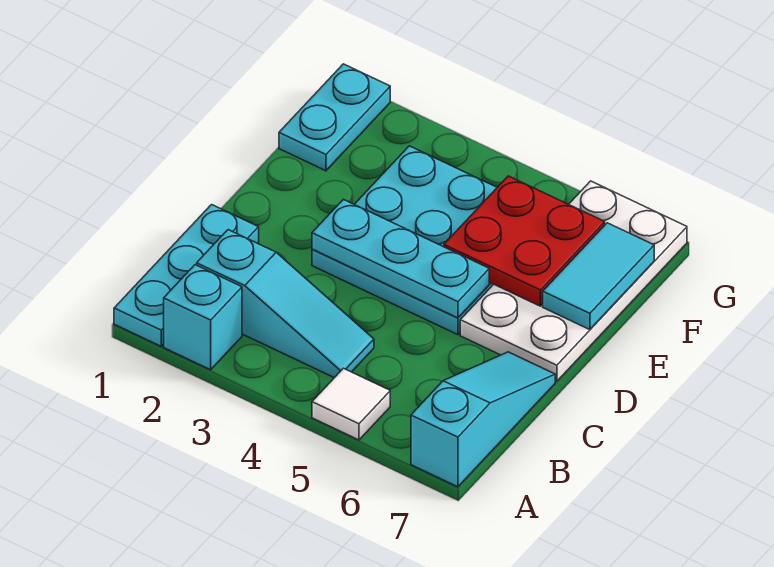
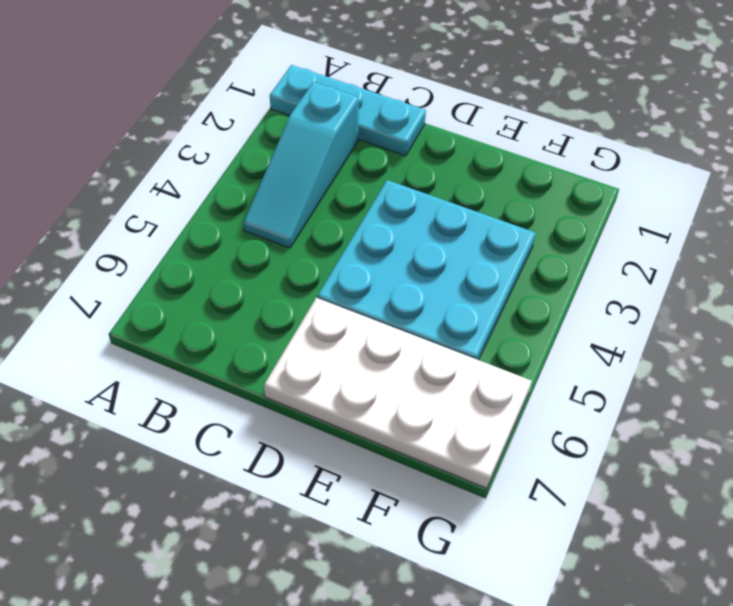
none -> cyan 1x1 brick [164,265,242,370]
none -> white 1x1 tile [312,368,390,440]

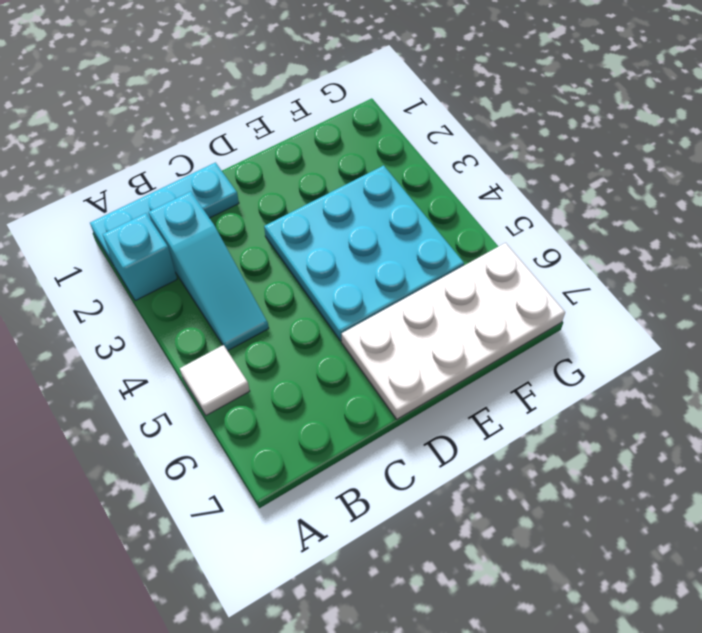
none -> cyan 1x3 slope [411,352,555,487]
none -> cyan 1x2 plate [279,64,390,171]

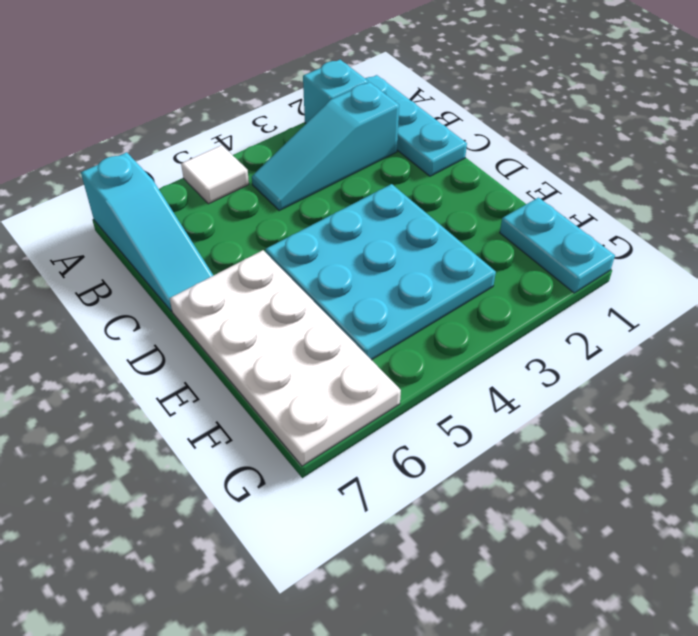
none -> cyan 1x3 plate [312,200,489,318]
none -> red 2x2 plate [444,176,605,306]

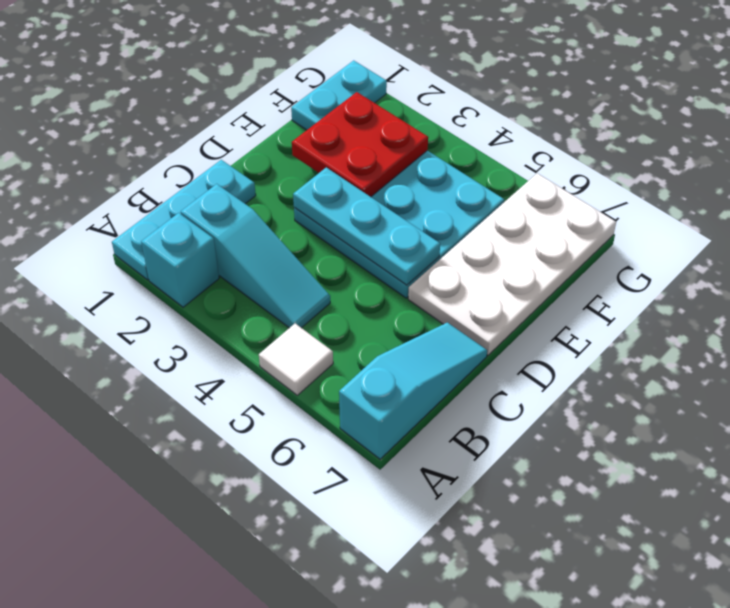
red 2x2 plate [292,92,428,197] -> red 2x2 plate moved to [444,176,605,306]
none -> cyan 1x2 tile [543,223,654,330]

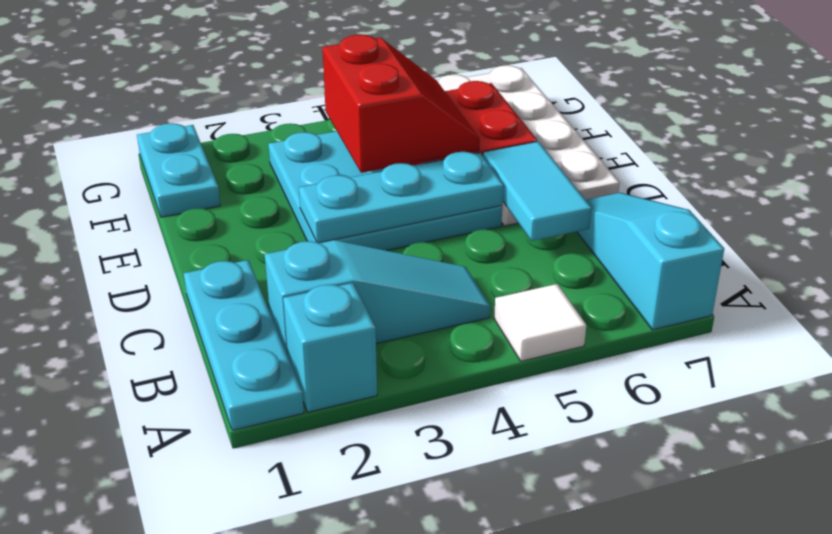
cyan 1x2 tile [483,142,592,241] -> cyan 1x2 tile moved to [543,223,654,330]
red 2x2 slope [322,35,480,173] -> none

